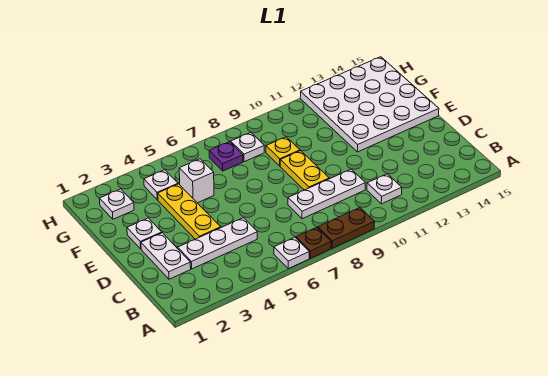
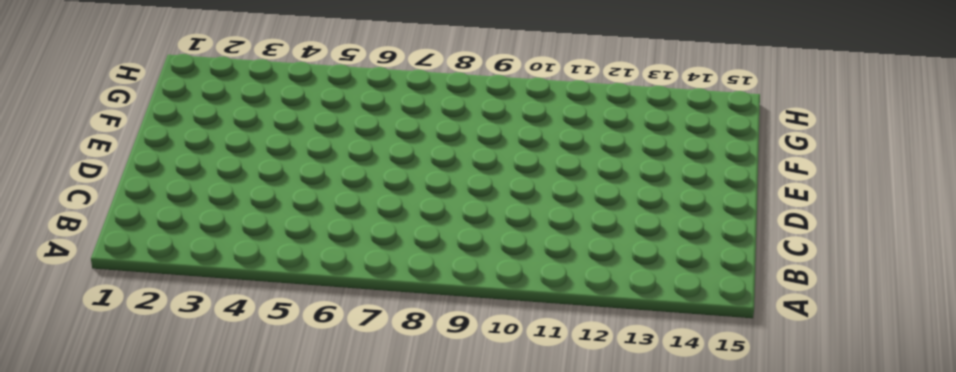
none -> white 1x1 plate [274,237,309,269]
none -> brown 1x1 plate [296,227,331,258]
none -> brown 1x2 plate [318,208,375,248]

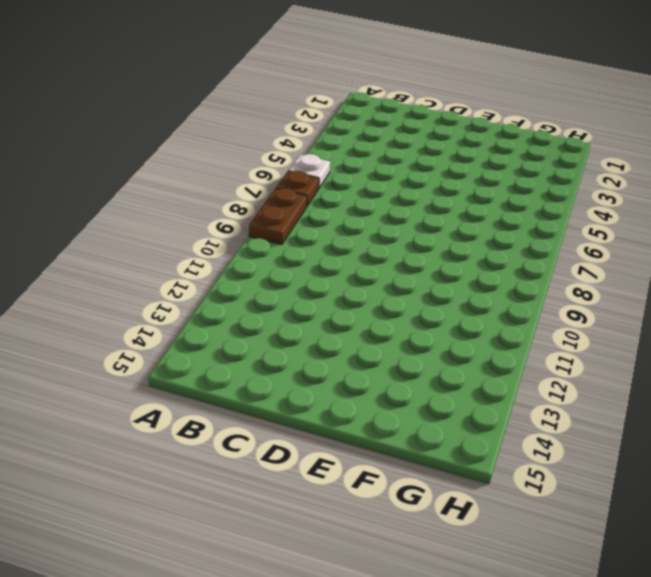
none -> white 1x1 plate [367,174,402,204]
none -> white 1x2 plate [141,233,191,279]
none -> white 1x3 plate [178,218,257,269]

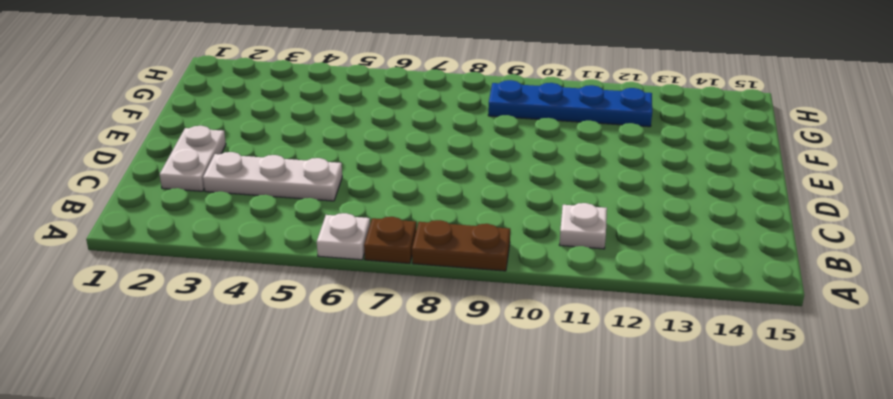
blue 1x4 plate [488,80,652,127] -> white 4x4 plate [300,57,439,152]
none -> white 1x3 plate [288,169,365,219]
none -> yellow 1x3 plate [158,184,221,239]
none -> yellow 1x2 plate [280,151,329,190]

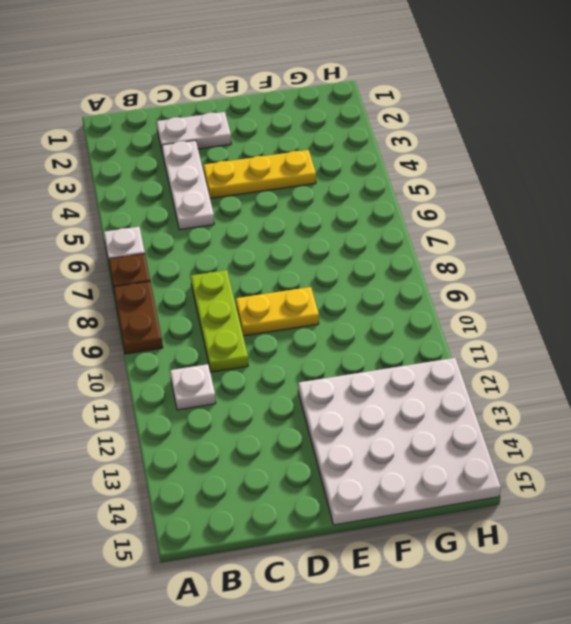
lime 1x3 plate [191,270,248,372] -> white 1x3 plate [288,169,365,219]
none -> white 1x1 plate [127,218,162,249]
none -> white 1x1 brick [179,159,214,203]
none -> yellow 1x1 plate [266,137,300,166]

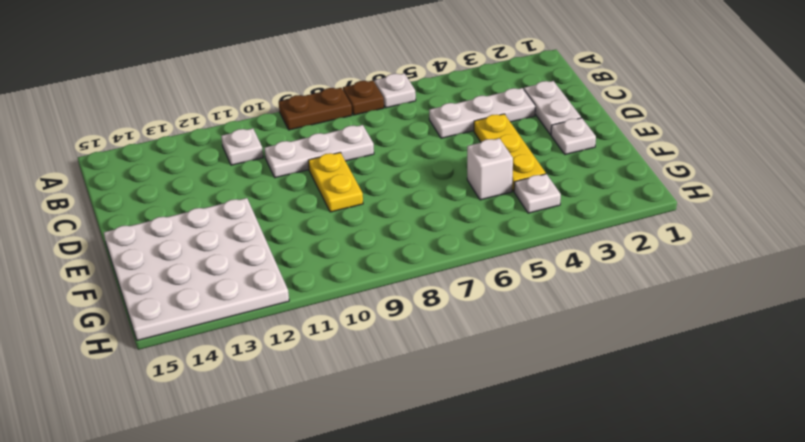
none -> yellow 1x1 plate [266,137,300,166]
none -> white 1x1 plate [100,189,134,219]
none -> purple 1x1 plate [209,142,243,171]

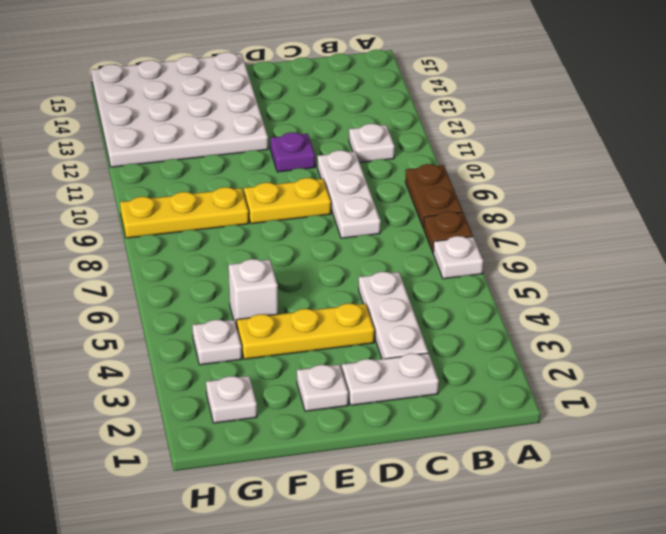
purple 1x1 plate [270,132,315,172] -> purple 1x1 plate moved to [209,142,243,171]
yellow 1x3 plate [120,187,249,238] -> yellow 1x1 plate [266,137,300,166]
none -> white 1x1 plate [231,132,264,162]

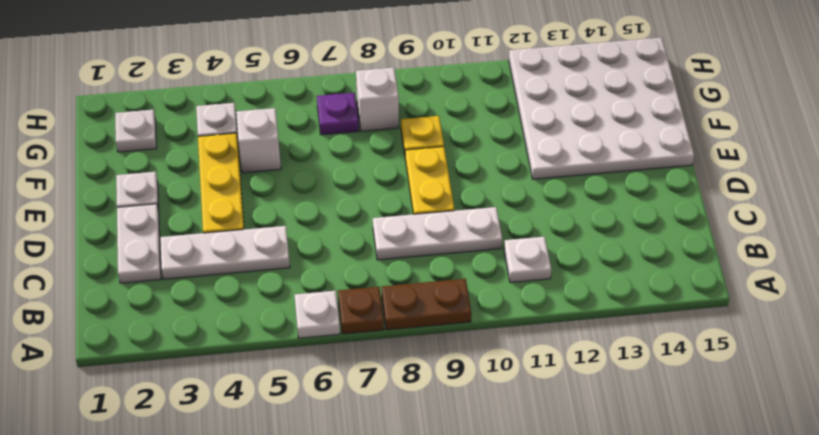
white 1x1 brick [356,68,399,131] -> white 1x1 plate [231,132,264,162]

